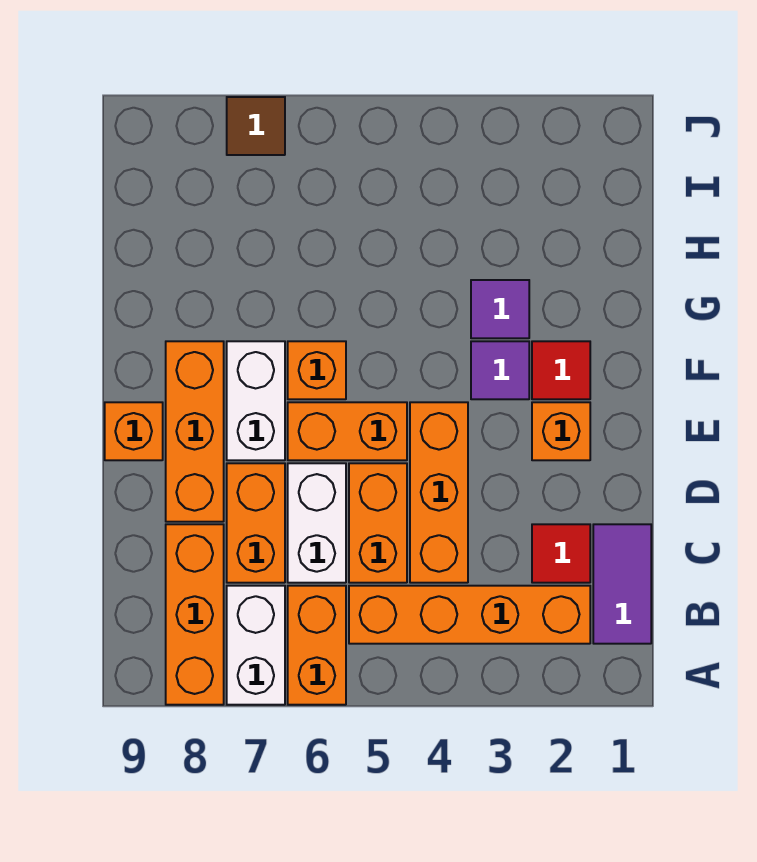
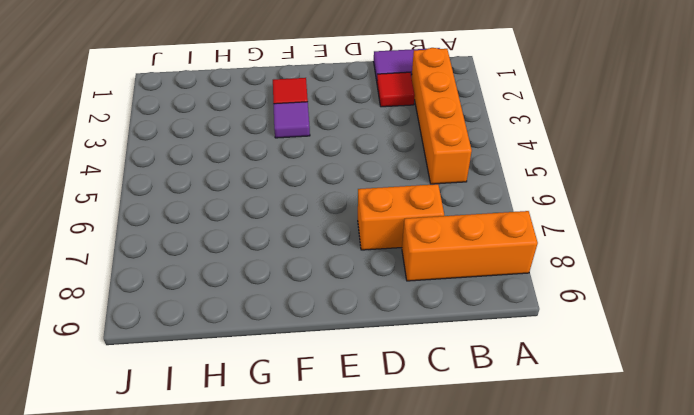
none -> orange 1x2 brick [288,586,346,705]
none -> white 1x2 brick [227,586,285,705]
none -> orange 1x3 brick [410,402,468,583]

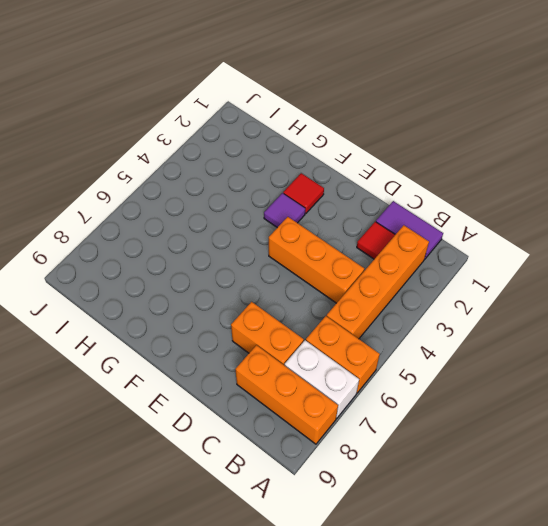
none -> orange 1x2 brick [349,463,407,583]
none -> white 1x2 brick [288,463,346,583]
none -> orange 1x3 brick [166,341,224,522]

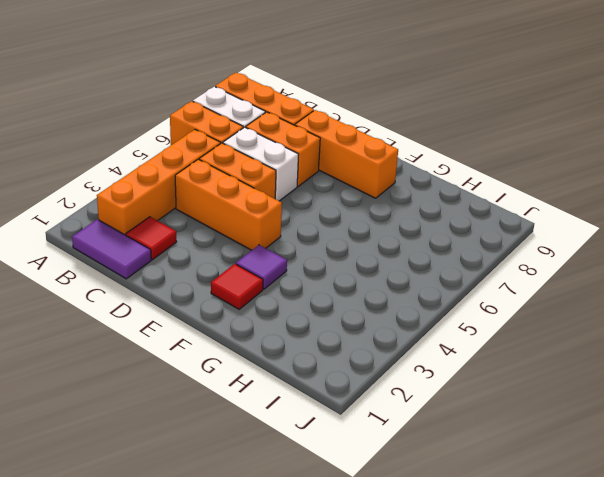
none -> orange 1x1 brick [532,402,590,460]
none -> orange 1x2 brick [288,402,407,460]
none -> white 1x2 brick [227,341,285,460]

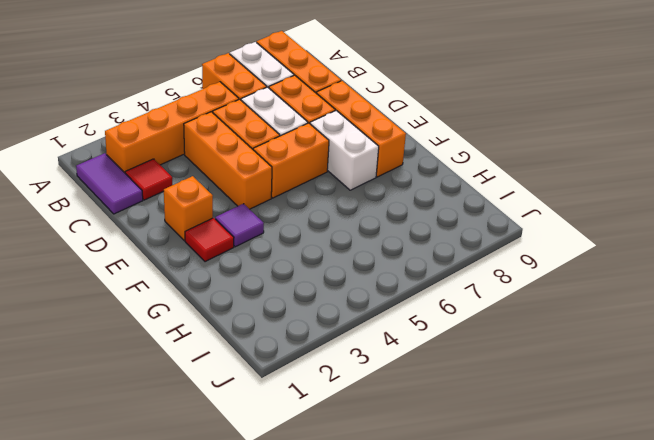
none -> orange 1x1 brick [105,402,163,460]
none -> orange 1x1 brick [288,341,346,399]
none -> purple 1x1 tile [471,280,529,338]

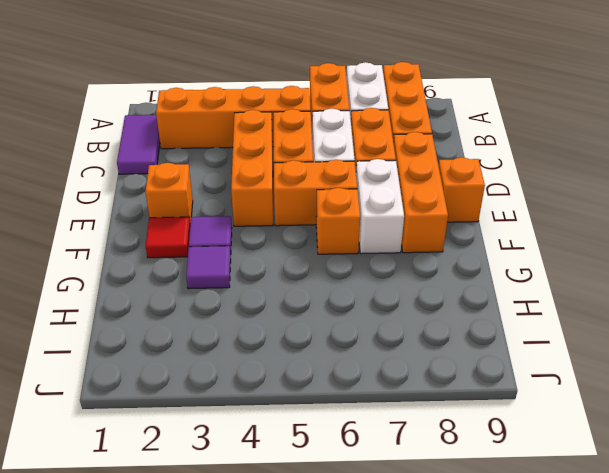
none -> red 1x1 tile [532,524,590,583]
none -> brown 1x1 tile [227,97,285,155]

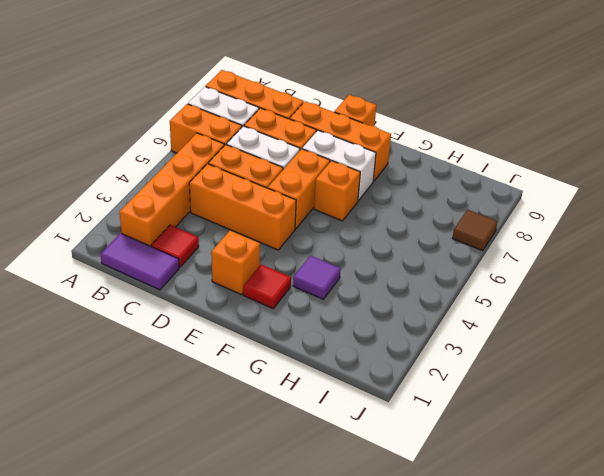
none -> purple 1x1 tile [471,341,529,399]

